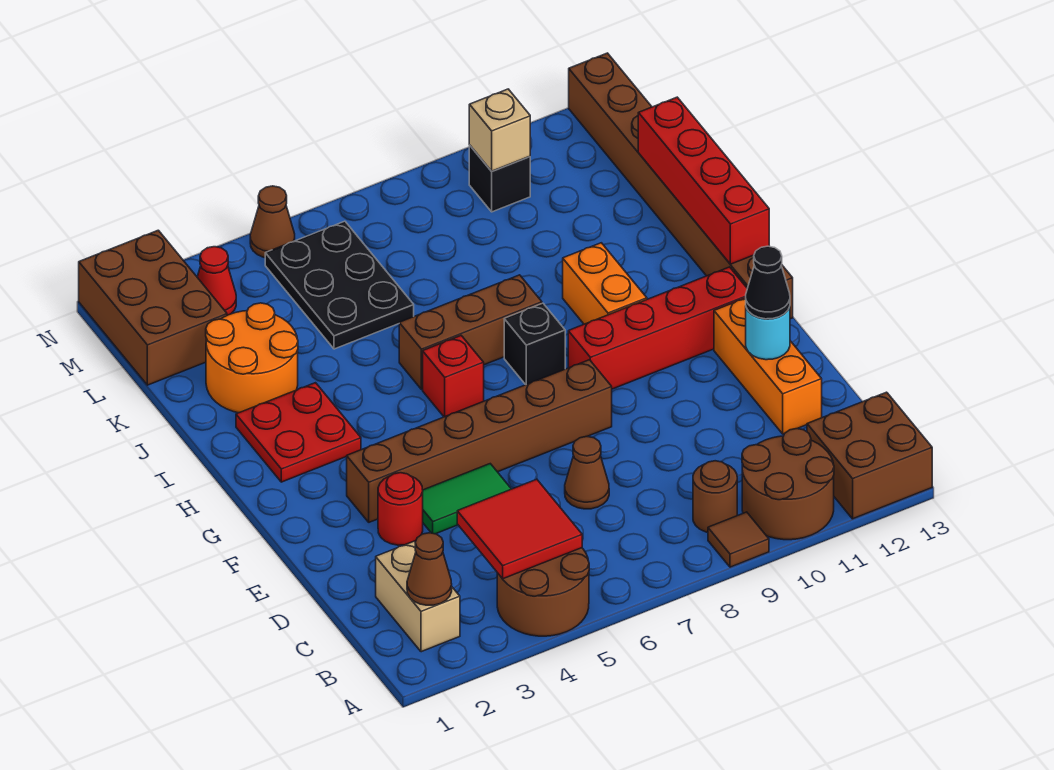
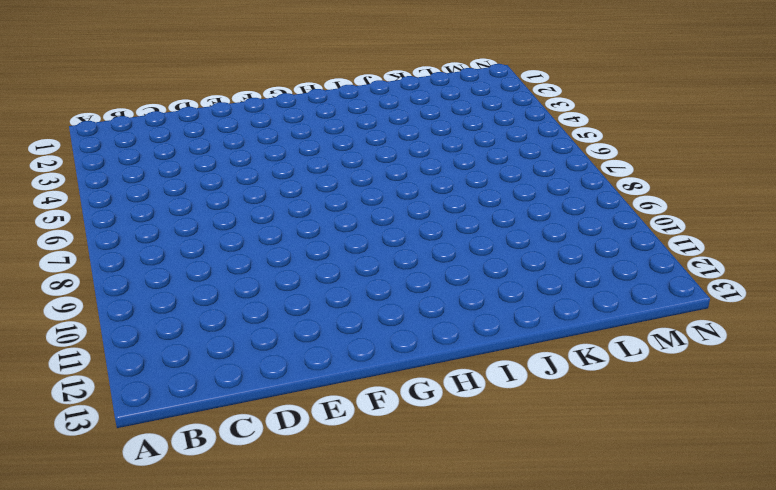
none -> brown 2x2 round brick [497,548,589,636]
none -> brown 1x1 tile [708,512,769,567]
none -> brown 2x2 round brick [742,429,834,540]
none -> brown 2x2 brick [807,392,932,519]

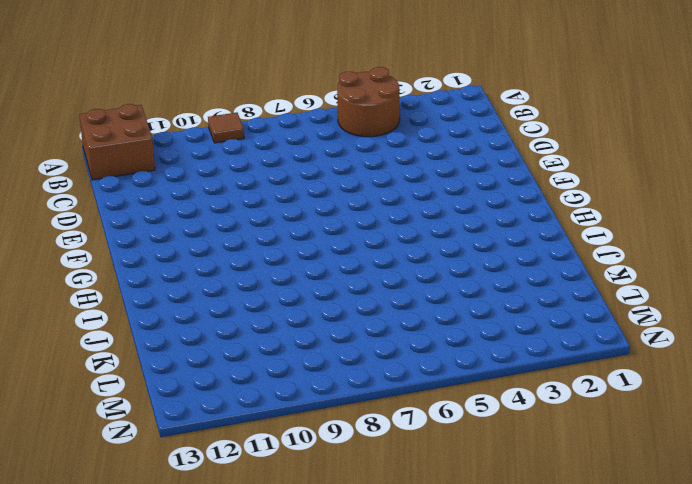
none -> brown 2x2 round brick [742,429,834,540]
none -> tan 1x2 brick [376,541,460,652]
none -> brown 1x1 round brick [693,461,737,532]
none -> brown 1x1 cone [565,436,609,509]

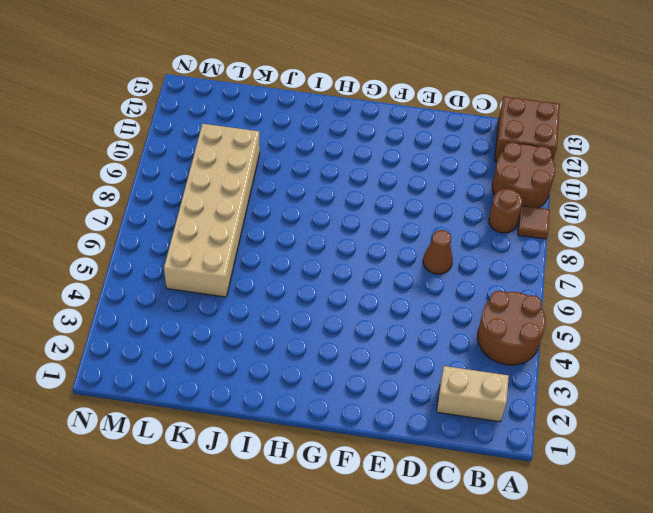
tan 2x6 brick [164,124,260,297] -> black 2x3 plate [265,221,414,349]
none -> orange 1x3 brick [714,298,822,434]
none -> red 1x1 round brick [378,473,423,545]
none -> green 1x2 tile [423,464,511,534]
none -> brown 1x6 brick [347,360,612,522]

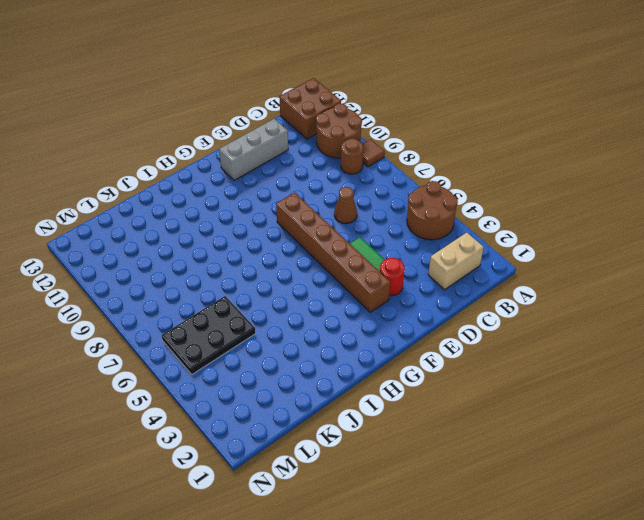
grey 1x3 brick [219,119,288,180] -> orange 1x3 brick [714,298,822,434]
none -> red 1x4 brick [568,267,747,389]
none -> brown 1x8 brick [569,53,793,319]
none -> red 2x2 plate [236,383,361,482]
none -> red 1x1 brick [423,336,484,417]

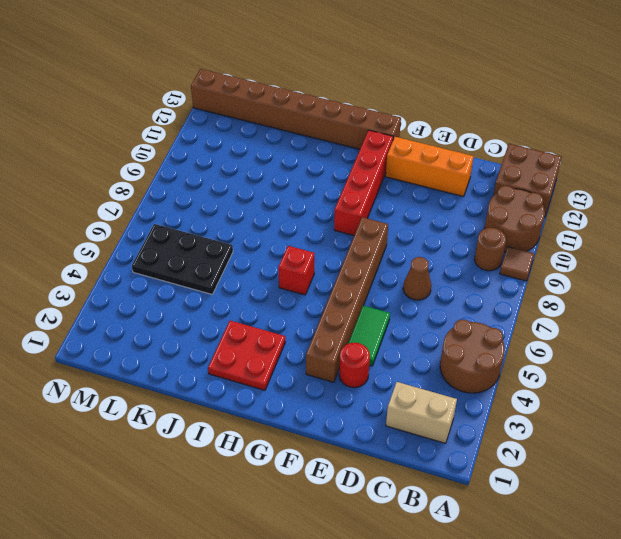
none -> black 1x1 brick [504,303,565,385]
none -> orange 1x2 brick [563,243,647,324]
none -> brown 1x3 brick [399,275,542,389]
none -> orange 2x2 round brick [206,303,298,413]

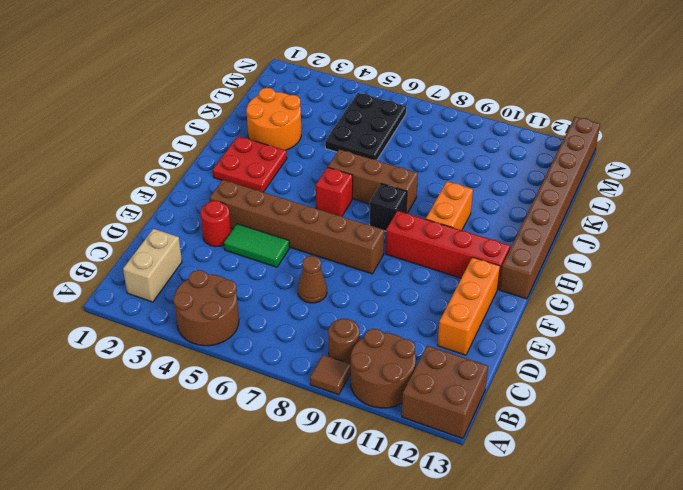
none -> brown 2x3 brick [79,230,227,385]
none -> red 1x1 cone [197,247,236,315]
none -> black 1x1 brick [469,145,530,212]
none -> brown 1x1 cone [250,186,295,258]

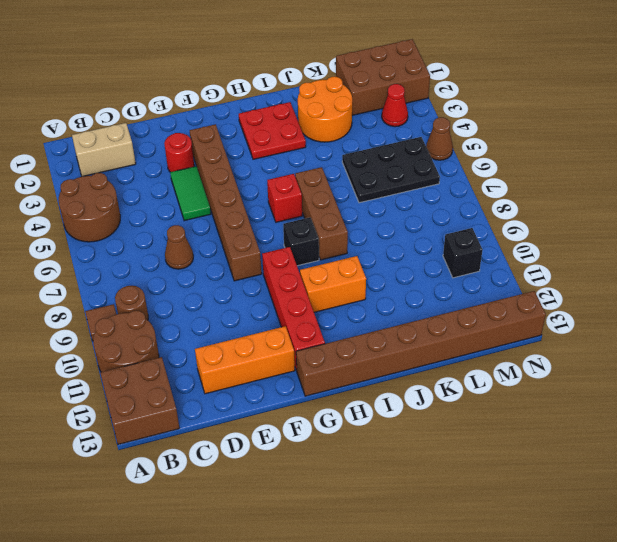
none -> brown 1x1 cone [407,533,452,605]
none -> red 2x2 tile [457,479,582,579]
none -> cyan 1x1 round brick [746,307,790,360]
none -> red 1x4 brick [638,97,769,264]

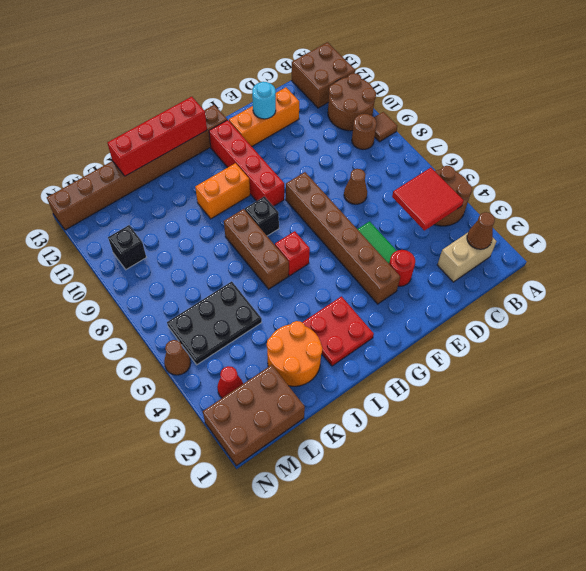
none -> tan 1x1 brick [469,89,530,171]
none -> black 1x1 cone [746,246,790,319]

